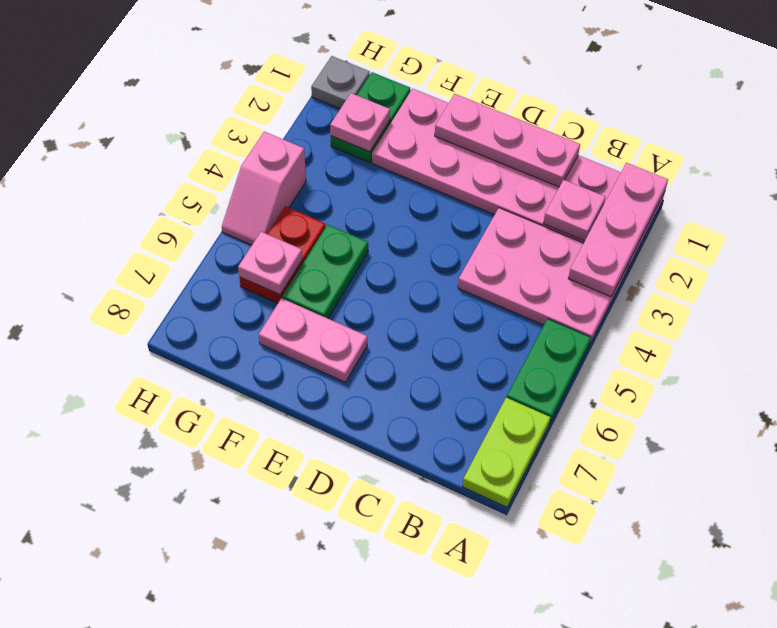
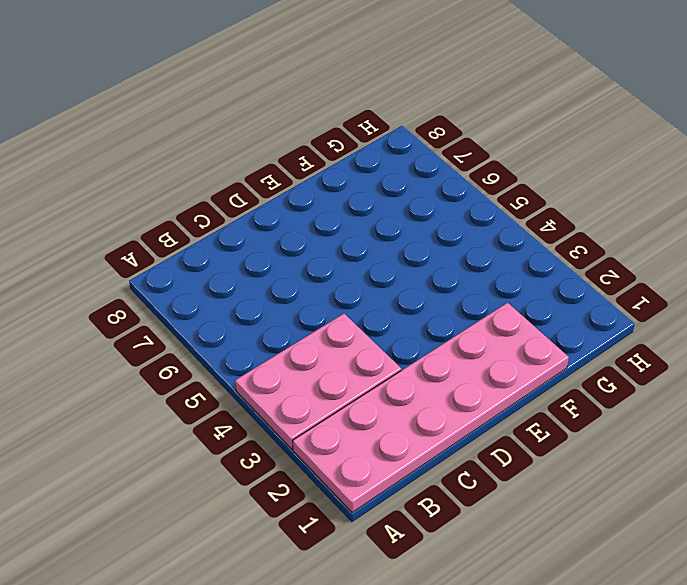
none -> green 1x2 plate [507,319,591,424]
none -> lime 1x2 plate [462,397,550,507]
none -> pink 1x2 plate [259,298,367,382]

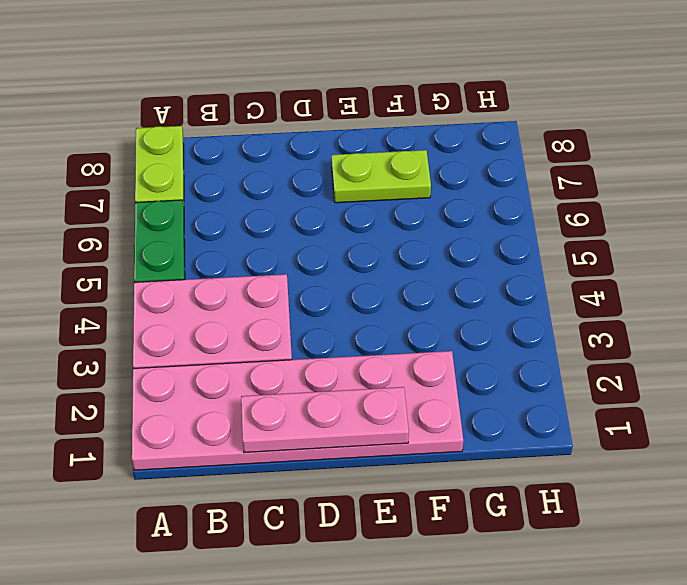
lime 1x2 plate [332,150,431,203] -> pink 1x2 plate [259,298,367,382]
none -> green 1x2 plate [283,225,368,318]
none -> green 1x2 plate [331,72,410,163]
none -> red 1x2 plate [239,206,325,303]

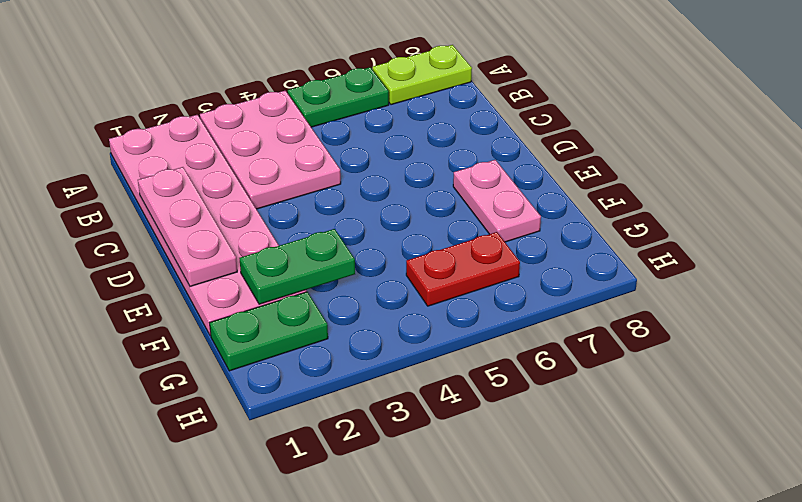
green 1x2 plate [239,229,355,304] -> green 1x2 plate moved to [283,225,368,318]
none -> grey 1x1 plate [311,56,370,109]
none -> pink 1x2 slope [222,132,306,245]
none -> pink 1x3 plate [568,163,668,297]

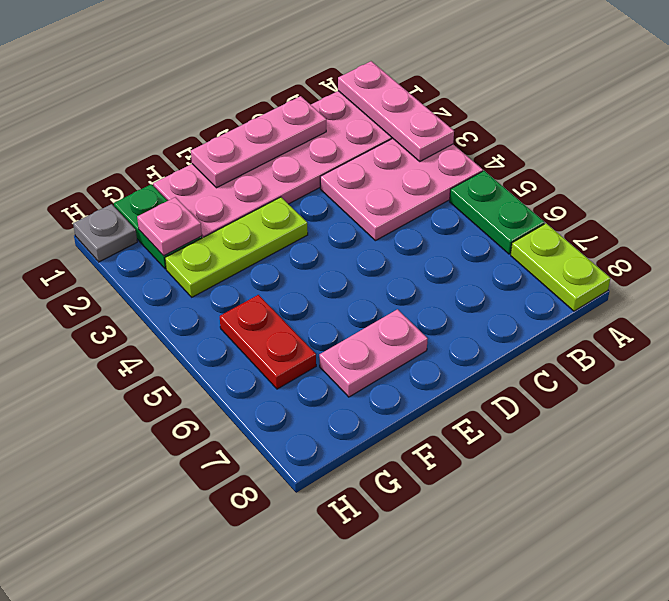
lime 1x3 plate [165,197,308,297] -> none
none -> green 1x2 plate [283,225,368,318]
none -> pink 1x2 slope [222,132,306,245]
none -> pink 1x1 plate [543,180,605,241]

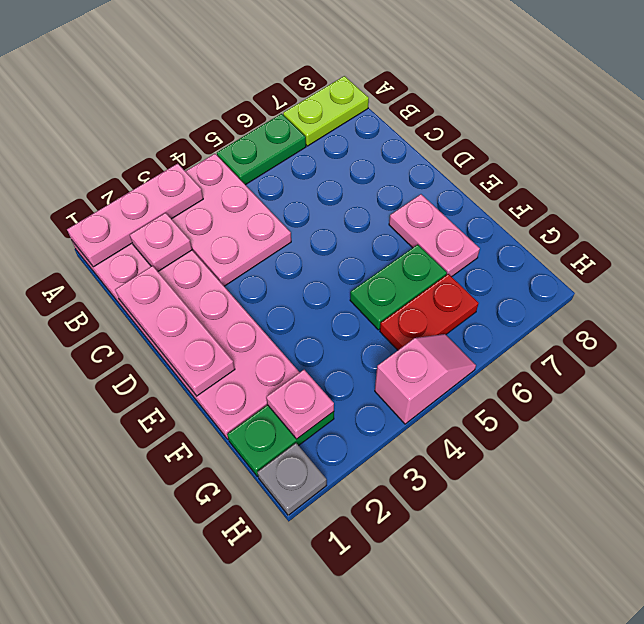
none -> pink 1x1 plate [238,232,303,295]

